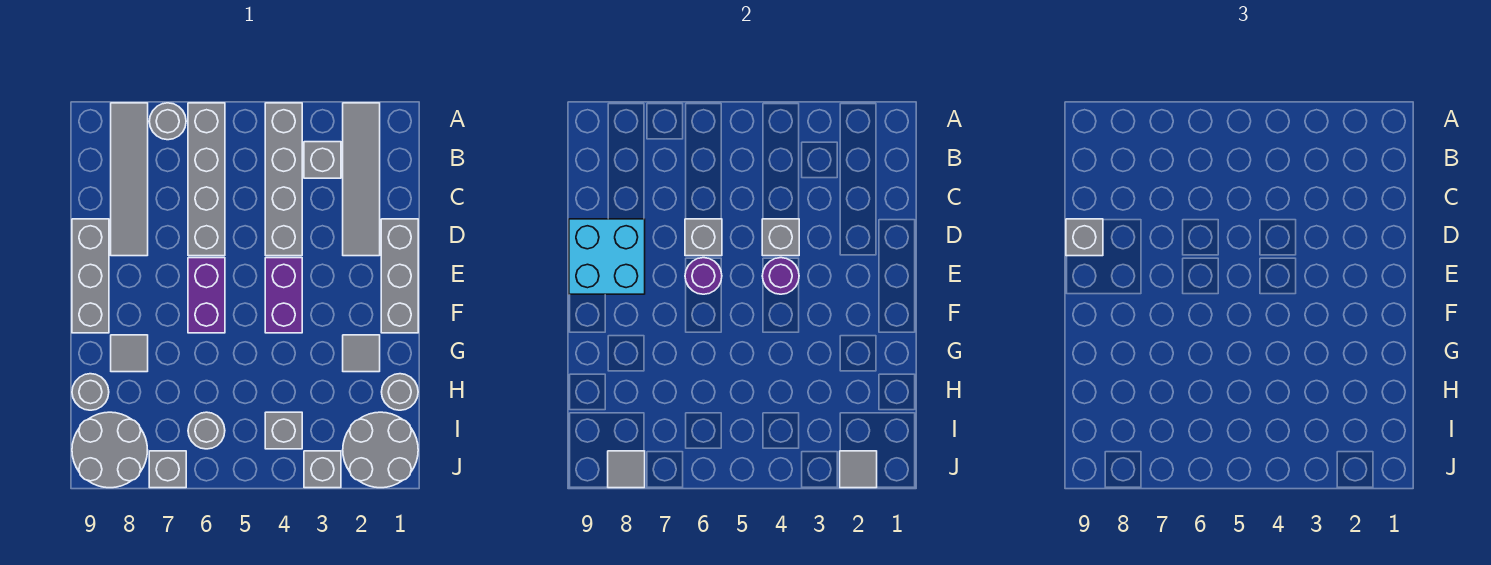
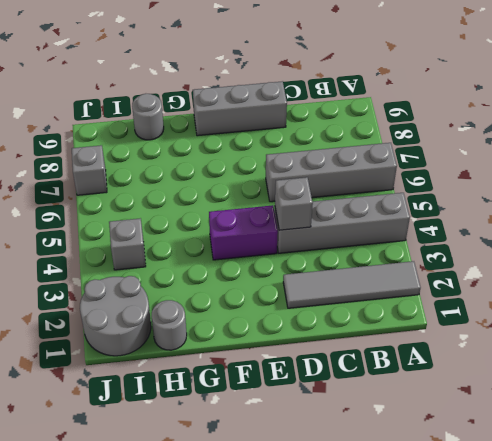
none -> grey 1x1 round brick [149,103,186,140]
none -> grey 1x4 tile [111,103,148,256]
none -> grey 1x1 brick [304,142,341,178]

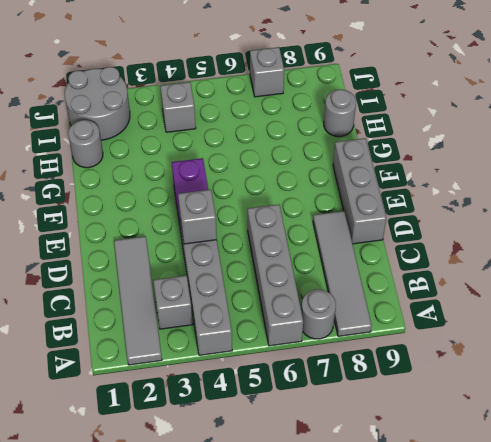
none -> grey 1x3 brick [381,219,418,333]
none -> purple 1x2 brick [188,258,225,333]
none -> grey 1x1 tile [343,335,380,372]

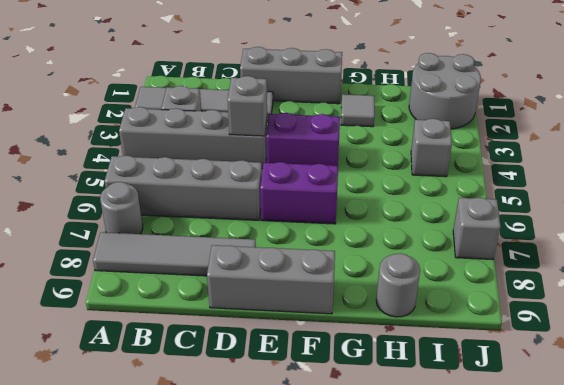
none -> grey 1x1 tile [111,335,148,372]
none -> grey 1x1 round brick [382,374,418,410]
none -> grey 1x1 round brick [188,412,225,449]

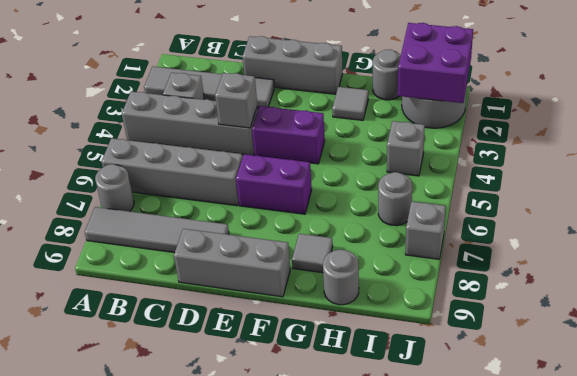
purple 2x2 brick [398,23,473,103] -> grey 1x1 tile [840,451,877,488]
none -> grey 2x2 round brick [72,412,147,488]
none -> grey 1x1 brick [304,451,341,488]
none -> grey 1x1 brick [685,219,722,256]

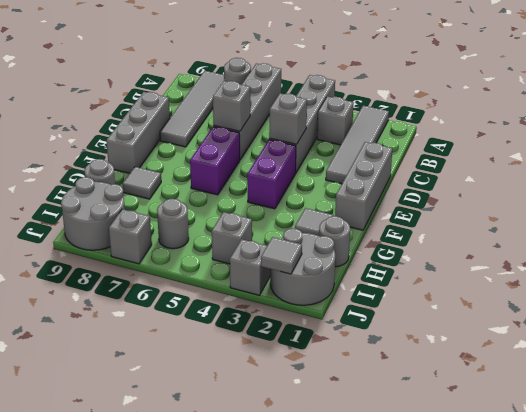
none -> cyan 2x2 brick [569,219,645,294]
none -> purple 1x1 round brick [762,258,799,294]
none -> purple 1x1 round brick [685,258,722,294]

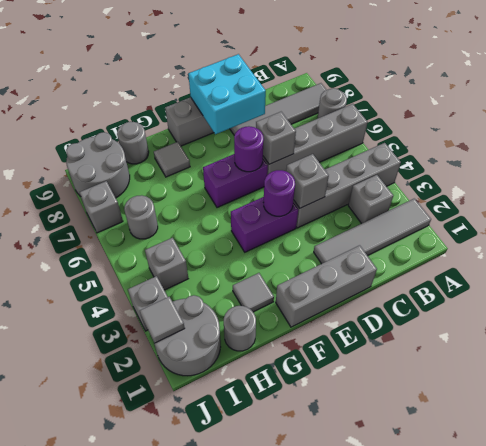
none -> grey 1x1 tile [608,451,645,488]
none -> grey 1x1 brick [1066,219,1103,256]

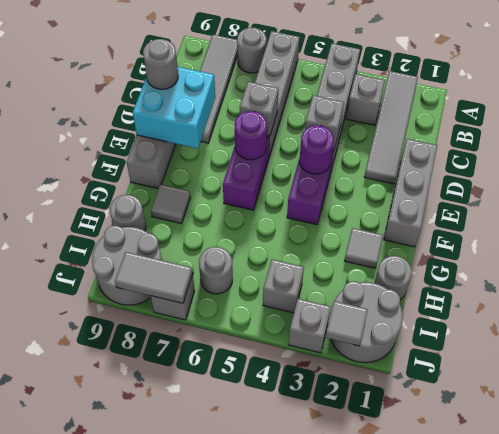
grey 1x1 round brick [143,39,178,89] -> grey 1x1 brick [1066,219,1103,256]
grey 1x2 tile [115,252,193,303] -> grey 1x1 tile [608,451,645,488]

